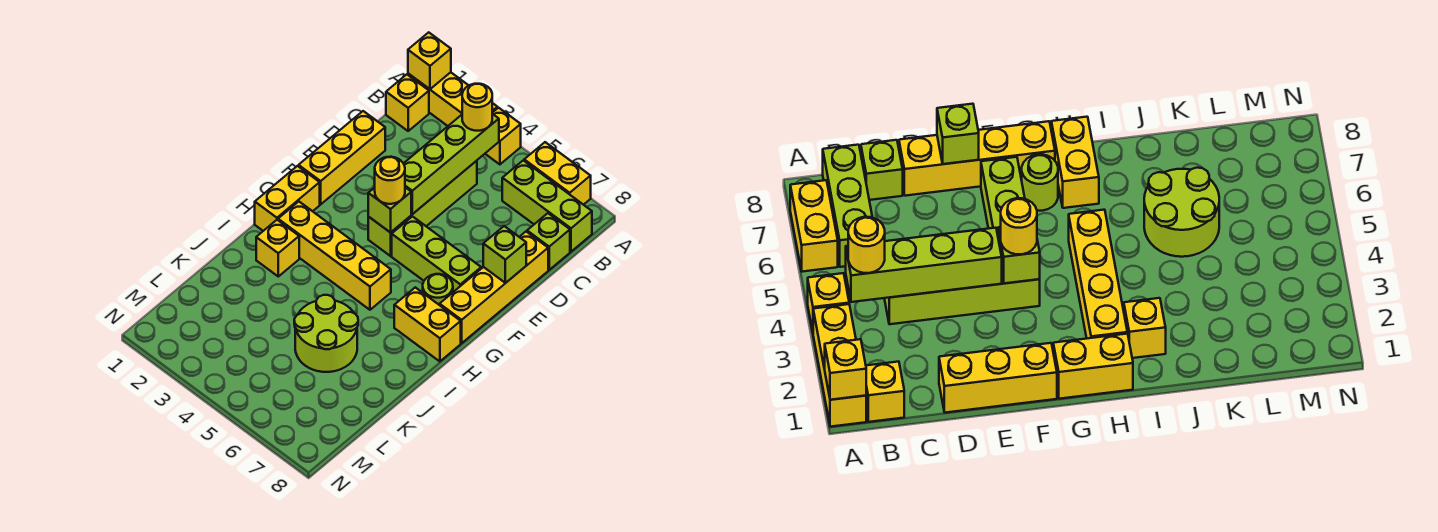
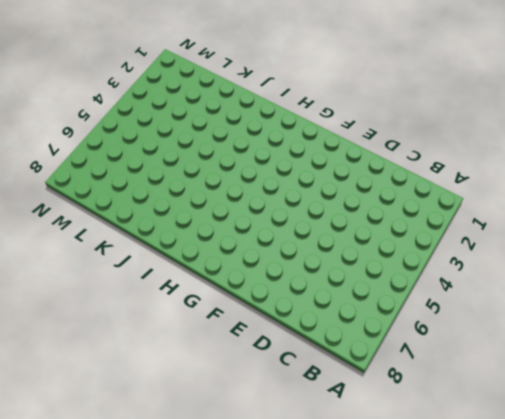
none -> yellow 1x3 brick [408,72,497,126]
none -> yellow 1x1 brick [485,108,521,164]
none -> yellow 1x2 brick [524,142,591,205]

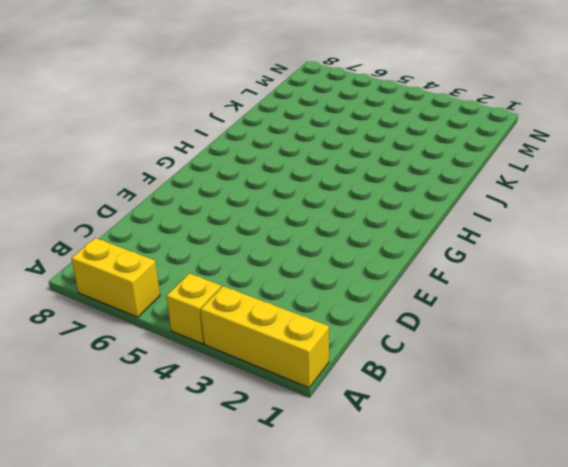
none -> yellow 1x1 brick [386,74,429,131]
none -> lime 1x3 brick [502,160,592,252]
none -> lime 1x4 brick [368,161,477,256]

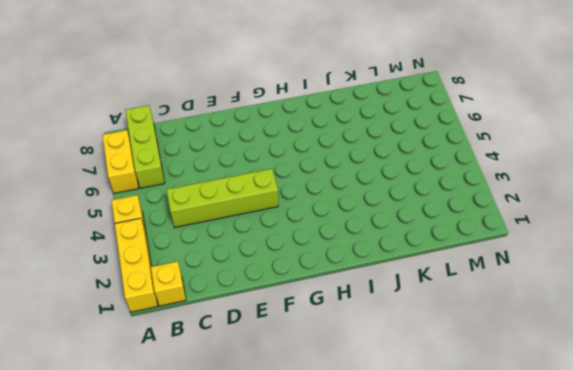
none -> lime 1x1 brick [527,213,570,270]
none -> yellow 1x3 brick [299,111,385,204]
none -> yellow 1x4 brick [440,232,548,343]

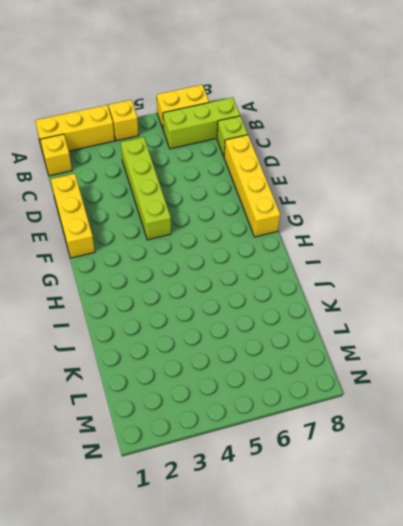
none -> lime 1x3 brick [392,217,481,292]
none -> yellow 1x2 brick [255,166,320,231]
none -> lime 1x1 round brick [422,274,453,305]

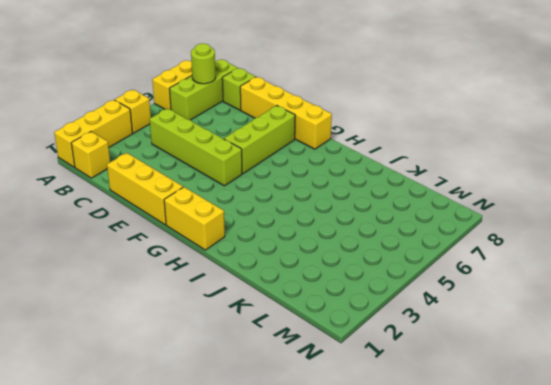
lime 1x1 round brick [191,44,216,84] -> lime 1x1 round brick moved to [422,274,453,305]
none -> yellow 1x4 brick [278,202,391,310]
none -> yellow 1x2 brick [394,287,461,361]
none -> yellow 1x1 brick [256,220,299,276]

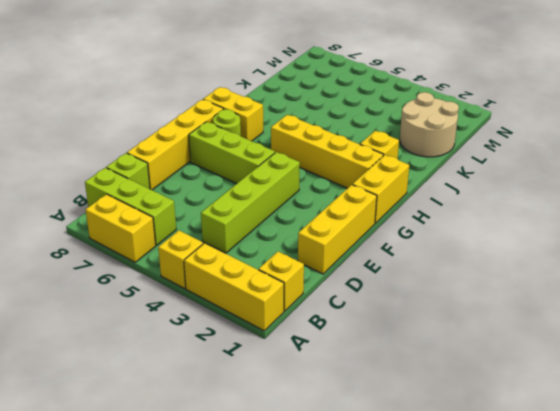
tan 2x2 round brick [400,92,459,157] -> none
none -> lime 2x2 round brick [294,295,358,372]
none -> yellow 1x1 brick [408,32,451,89]
none -> lime 1x4 brick [403,114,499,214]

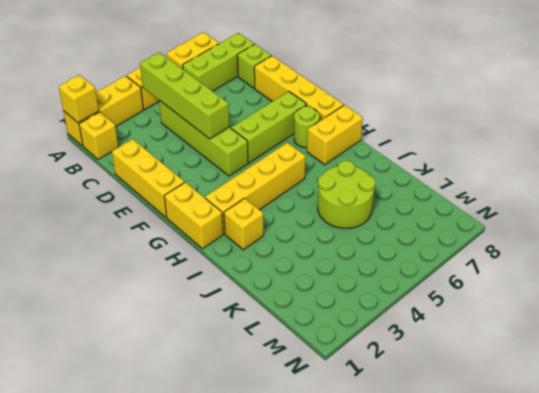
none -> lime 1x1 brick [483,226,526,283]
none -> lime 1x1 brick [368,187,411,233]
none -> yellow 1x1 round brick [462,84,492,131]

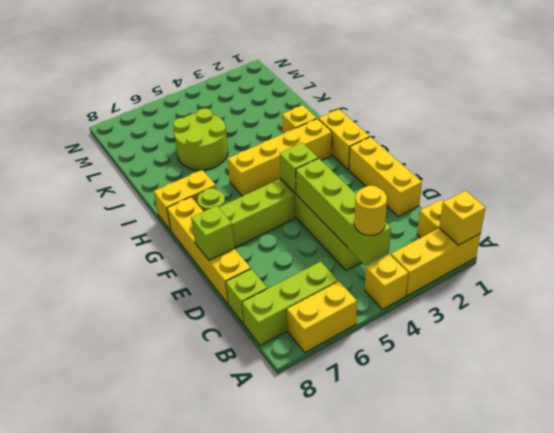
none -> yellow 1x1 round brick [375,157,405,204]

